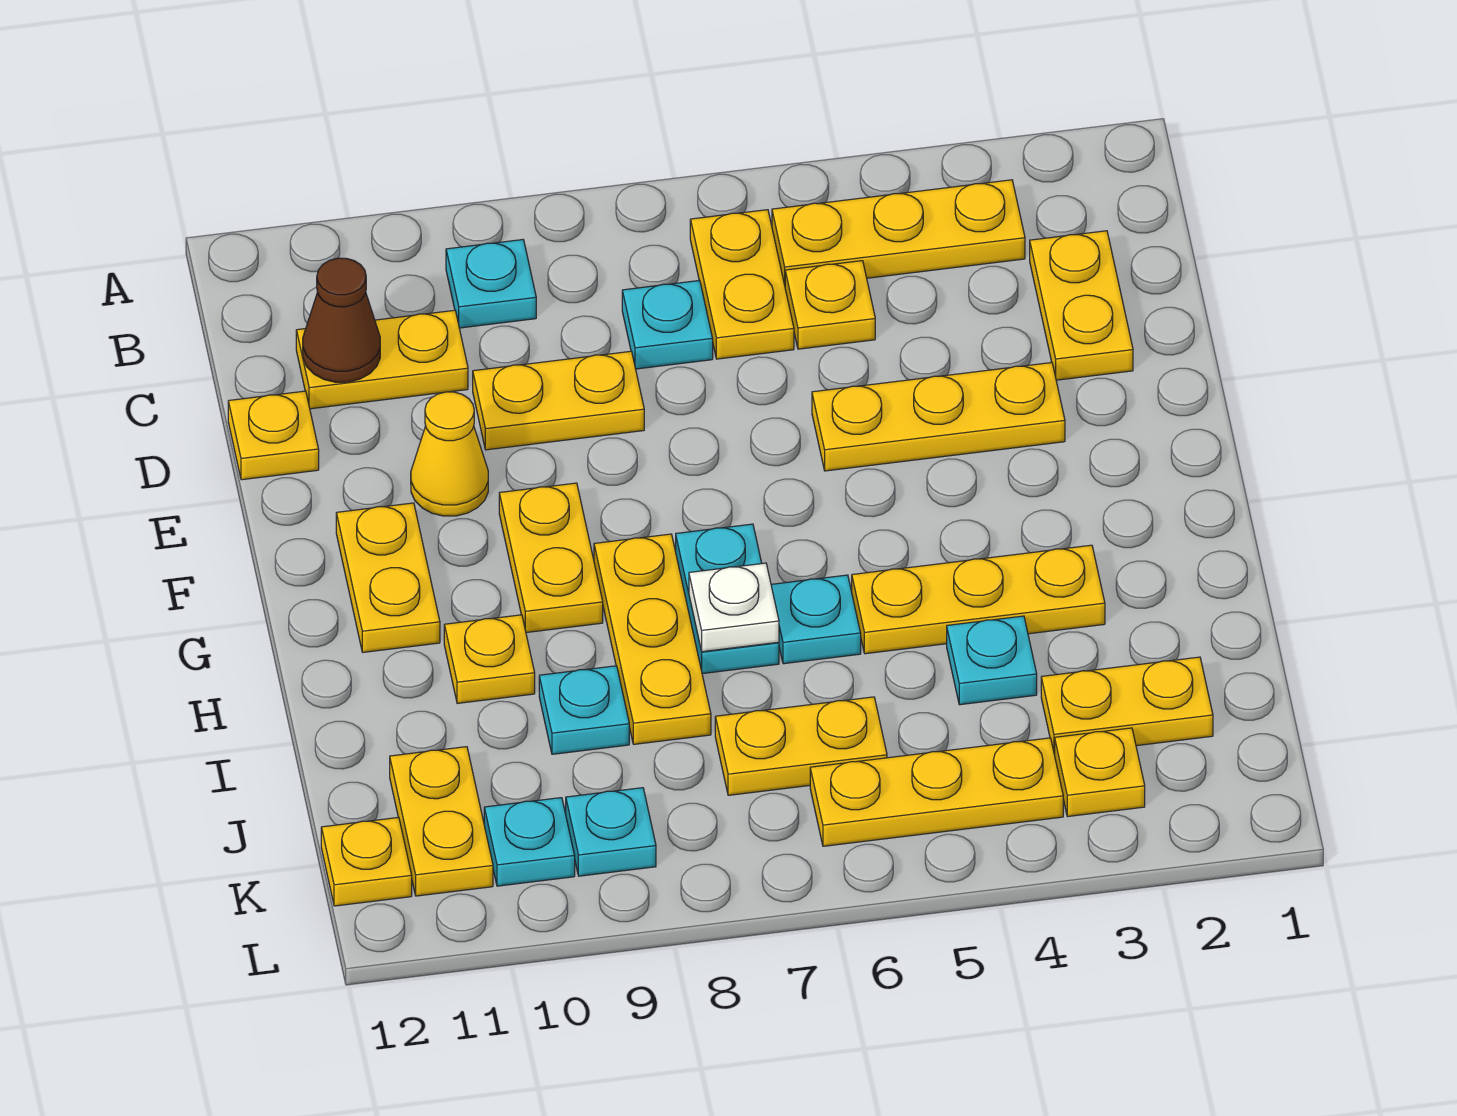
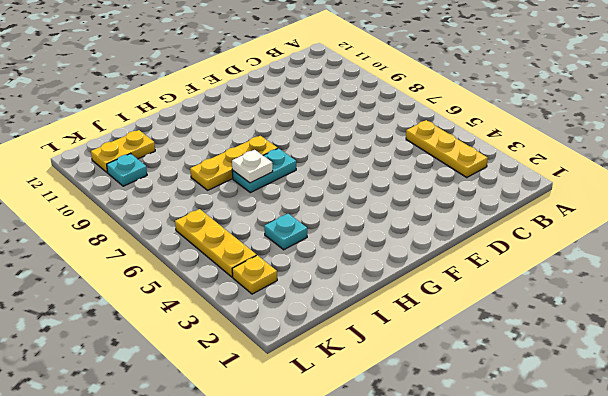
none -> yellow 1x2 plate [690,210,794,359]
none -> cyan 1x1 plate [446,240,536,328]
none -> yellow 1x2 plate [1030,231,1133,380]
none -> yellow 1x1 plate [785,261,875,349]

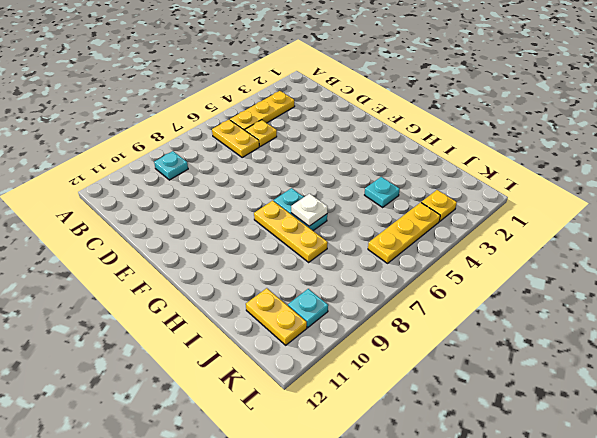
none -> yellow 1x2 plate [1030,231,1133,380]
none -> cyan 1x1 plate [622,280,713,369]
none -> yellow 1x2 plate [296,310,468,409]
none -> yellow 1x2 plate [473,351,644,450]

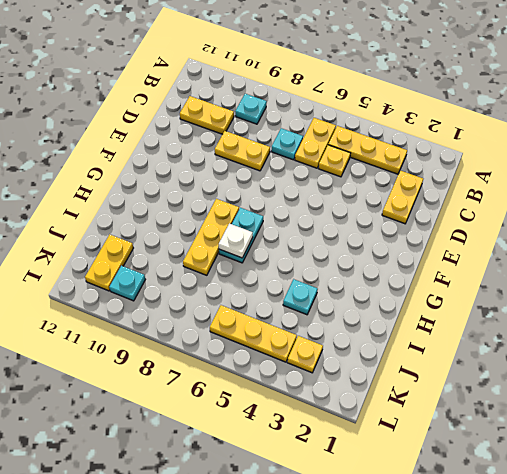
none -> yellow 1x1 plate [228,391,319,480]
none -> yellow 1x3 plate [812,363,1065,471]
none -> yellow 1x1 cone [411,392,488,516]
none -> yellow 1x2 plate [499,483,603,633]

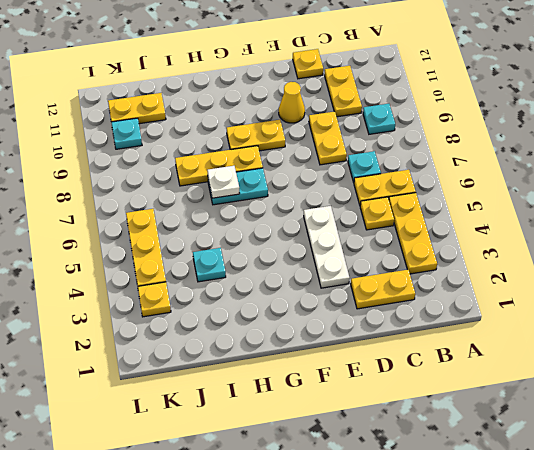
white 1x3 plate [304,206,349,288] -> yellow 1x3 plate [812,363,1065,471]
none -> yellow 1x2 plate [336,503,440,652]
none -> yellow 1x3 plate [852,545,1105,654]
none -> cyan 1x1 plate [771,575,861,664]
none -> yellow 1x1 plate [444,615,535,703]

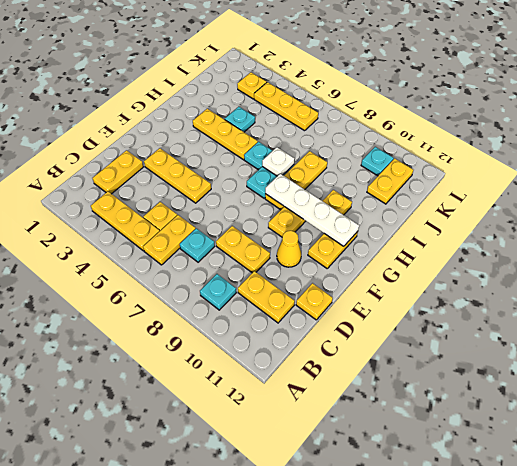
white 1x4 plate [265,174,359,246] -> none
none -> cyan 1x1 plate [539,666,629,754]
none -> yellow 1x2 plate [1041,657,1213,755]
none -> yellow 1x2 plate [715,697,887,795]
none -> cyan 1x1 plate [566,788,656,876]

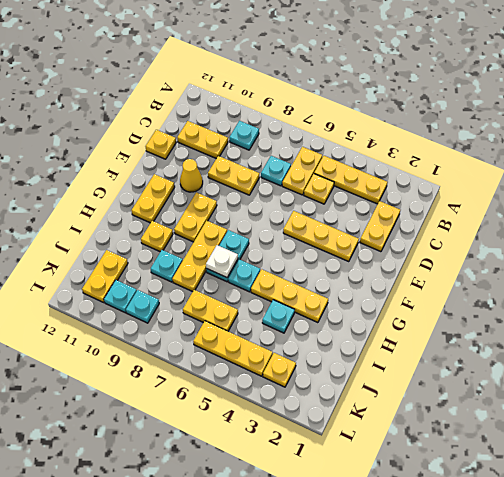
none -> yellow 1x2 plate [1041,657,1213,755]
none -> yellow 1x1 plate [321,817,412,906]
none -> brown 1x1 cone [303,258,380,382]

